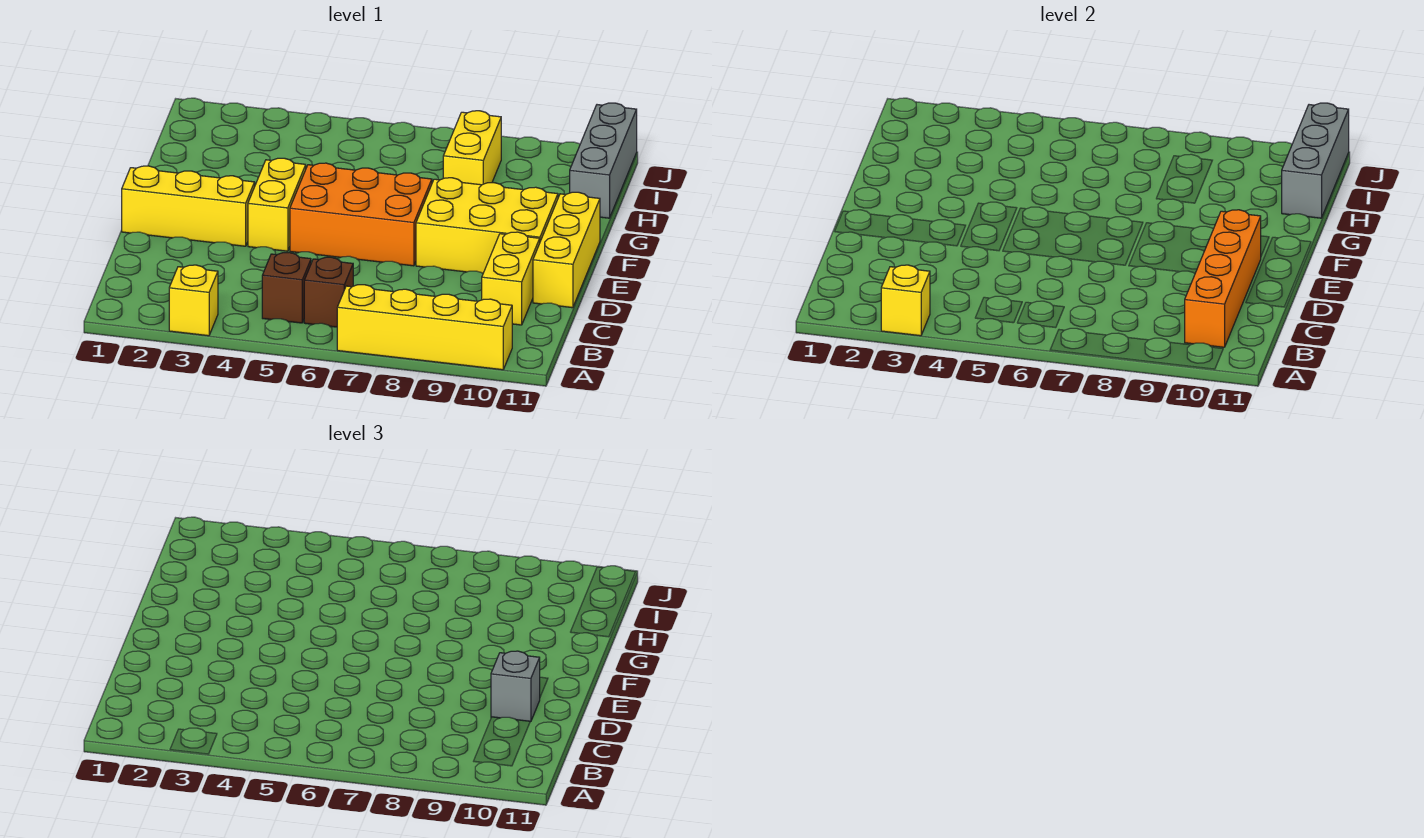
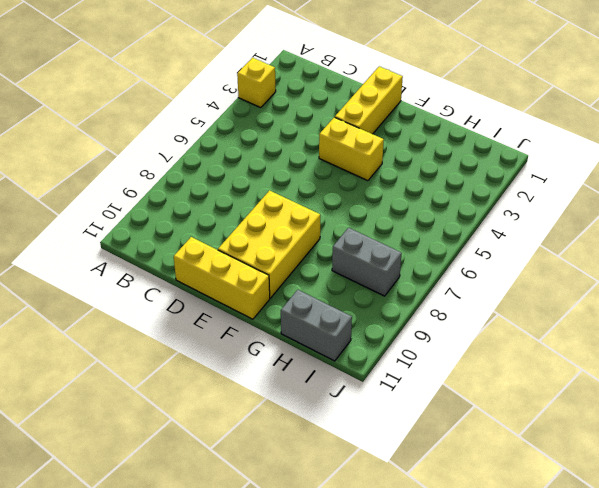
grey 1x2 brick [332,228,402,296] -> yellow 1x2 brick [443,111,501,185]
grey 1x2 brick [281,290,352,361] -> grey 1x3 brick [570,103,637,218]
none -> yellow 1x4 brick [337,285,512,370]
none -> brown 1x1 brick [262,252,311,323]
none -> brown 1x1 brick [304,257,353,327]

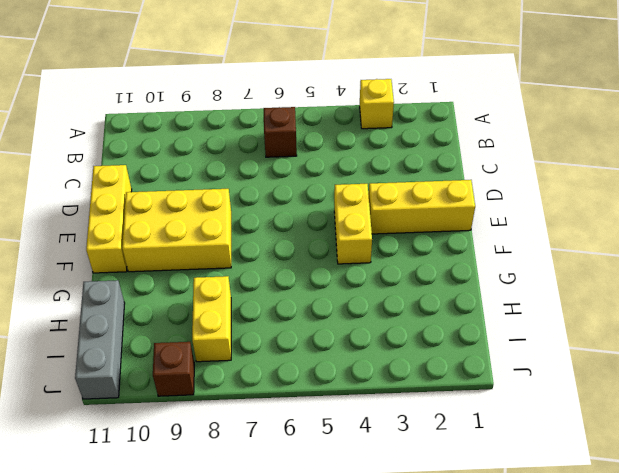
brown 1x1 brick [153,342,194,396] -> brown 1x1 brick moved to [262,252,311,323]
none -> yellow 1x4 brick [337,285,512,370]
none -> yellow 1x2 brick [482,232,540,325]
none -> orange 2x3 brick [290,163,432,266]

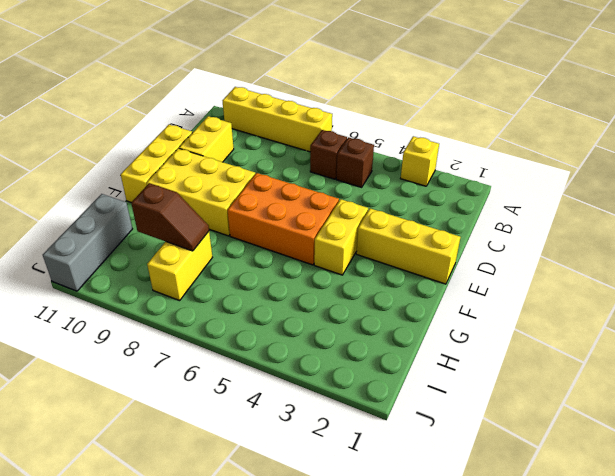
brown 1x2 slope [131,183,209,251] -> none
none -> yellow 1x1 brick [881,265,930,336]
none -> orange 1x4 brick [1185,210,1261,347]
none -> grey 1x3 brick [1282,103,1349,218]

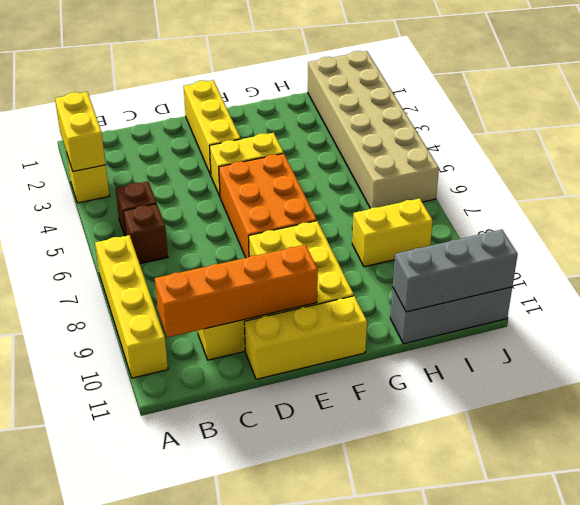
yellow 1x2 brick [55,92,106,171] -> yellow 1x1 brick [881,265,930,336]
tan 2x6 brick [308,51,439,208] -> none
none -> grey 1x1 brick [491,651,540,722]

